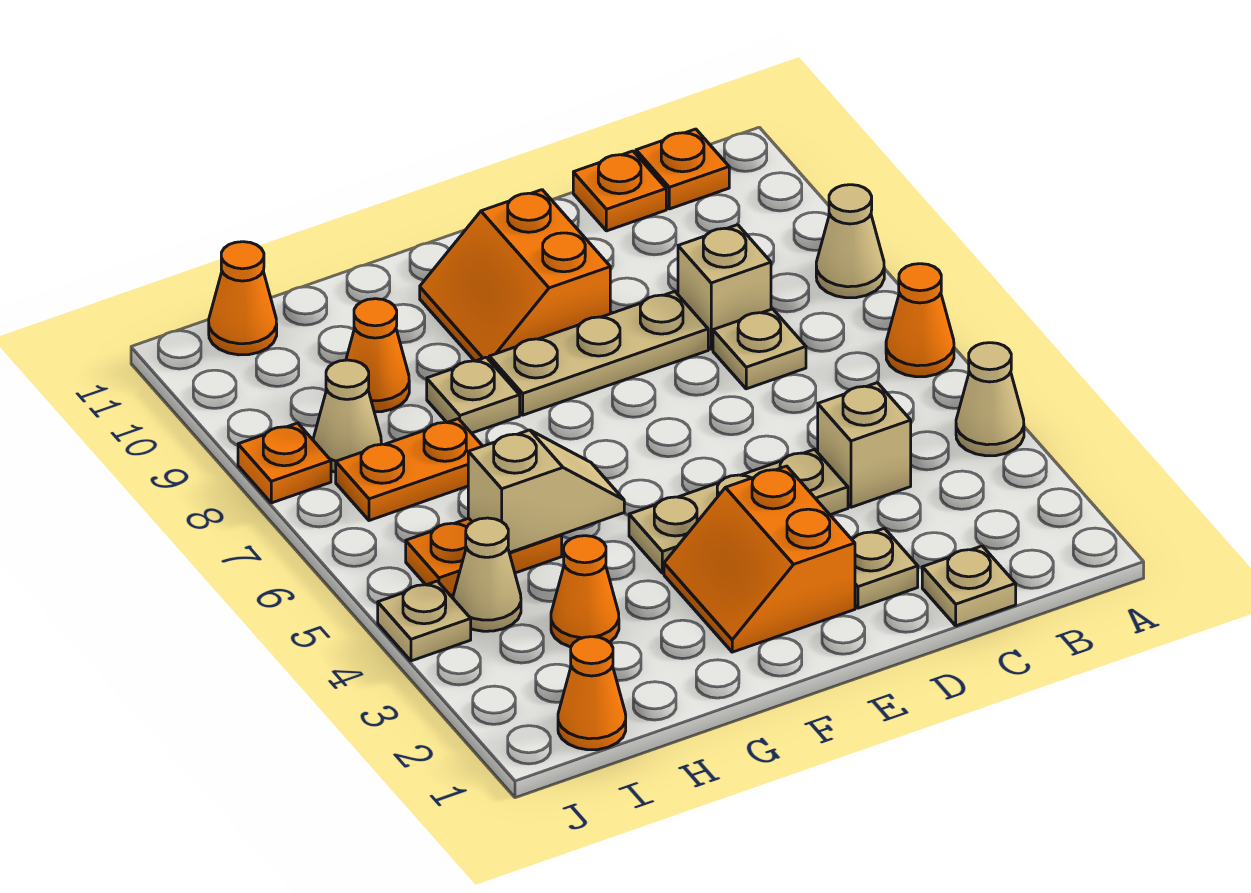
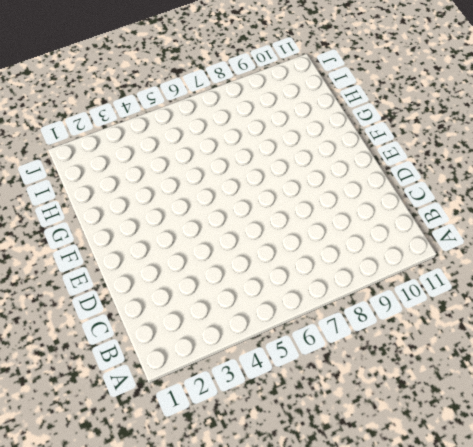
none -> tan 1x1 cone [956,343,1024,456]
none -> orange 1x1 cone [886,264,954,377]
none -> tan 1x1 cone [816,185,884,298]

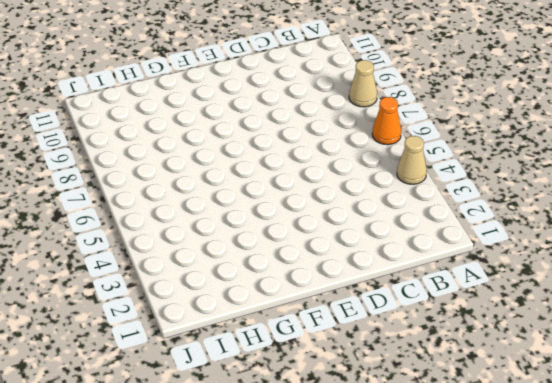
none -> orange 1x1 plate [636,129,729,209]
none -> tan 1x1 plate [922,546,1016,626]
none -> tan 1x1 brick [818,383,911,507]

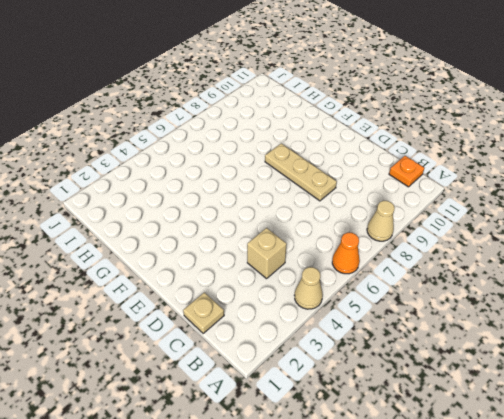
none -> tan 1x1 plate [713,309,806,389]
none -> tan 1x1 brick [678,225,771,349]
none -> orange 1x1 plate [573,151,666,231]

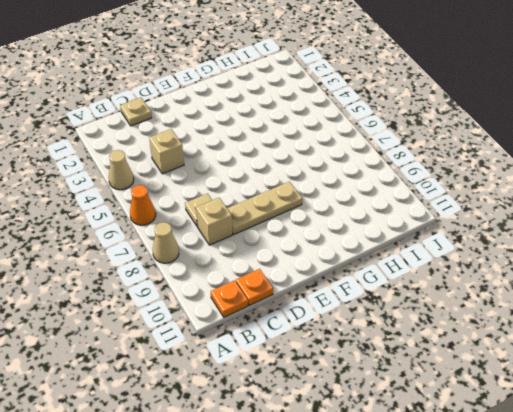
none -> tan 1x1 plate [852,528,918,608]
none -> tan 1x3 plate [629,449,848,573]
none -> orange 2x2 slope [664,466,855,652]

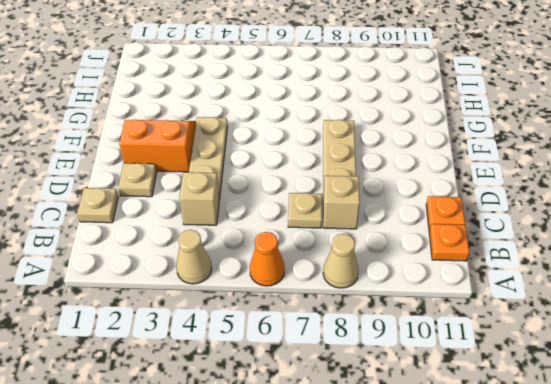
none -> orange 2x2 slope [420,190,610,361]
none -> tan 1x1 plate [427,357,520,433]
none -> orange 1x1 cone [551,536,619,647]

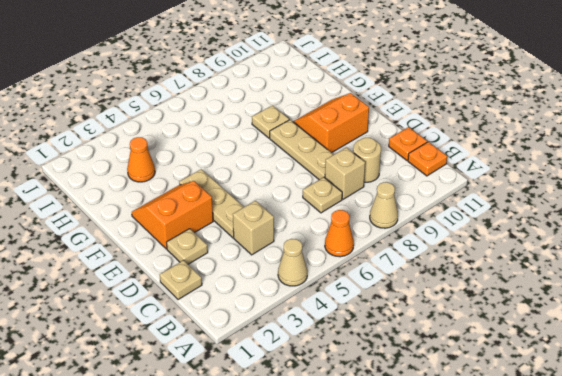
tan 1x1 round brick [353,138,381,182] -> none
none -> orange 1x2 plate [406,518,562,596]
none -> orange 1x2 plate [336,419,482,521]
none -> orange 1x1 cone [346,299,409,412]

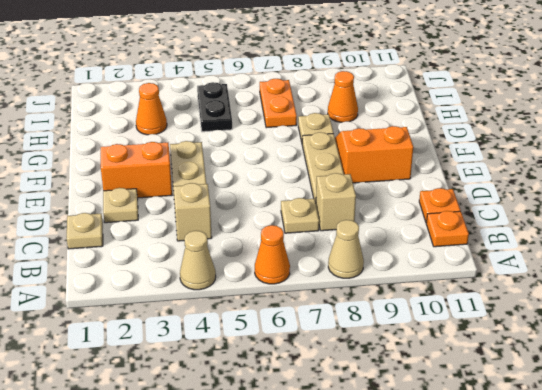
black 1x2 plate [197,82,232,132] -> orange 1x2 plate [406,518,562,596]
none -> orange 1x1 cone [558,637,626,750]
none -> tan 1x1 cone [453,518,521,631]
none -> tan 1x1 cone [313,360,381,472]

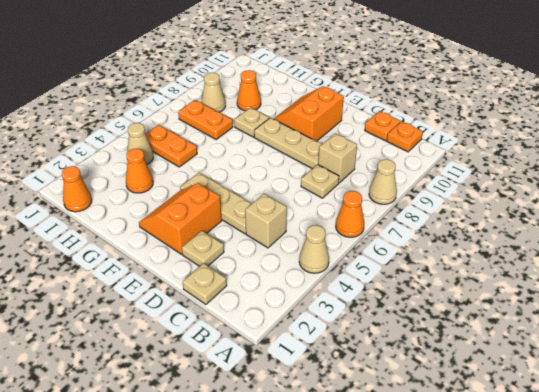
none -> orange 1x1 cone [209,242,277,355]
none -> tan 1x1 plate [378,581,471,661]
none -> orange 1x1 plate [238,423,331,503]

